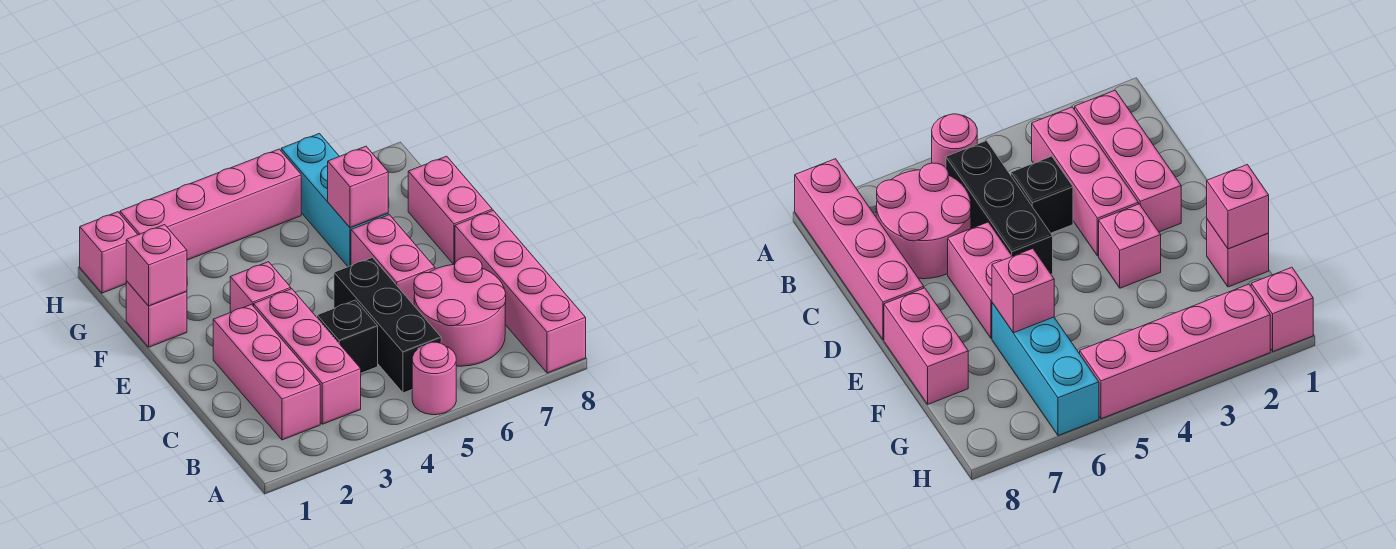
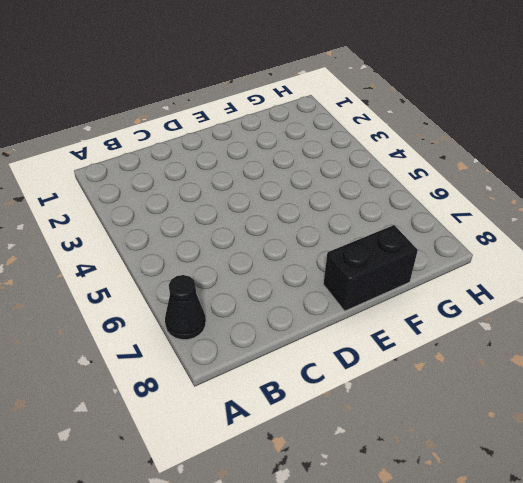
black 1x1 cone [165,275,206,340] -> none
black 1x2 brick [324,225,418,311] -> pink 1x2 brick [408,156,492,265]
none -> pink 1x1 round brick [412,342,456,415]
none -> pink 1x4 brick [455,211,586,373]
none -> pink 1x3 brick [213,304,320,440]

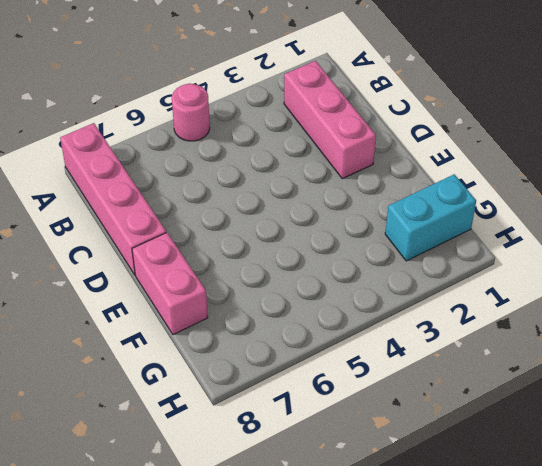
cyan 1x2 brick [385,174,476,261] -> none
none -> pink 1x3 brick [254,289,361,424]
none -> black 1x3 brick [334,257,441,393]
none -> pink 2x2 round brick [414,257,506,366]

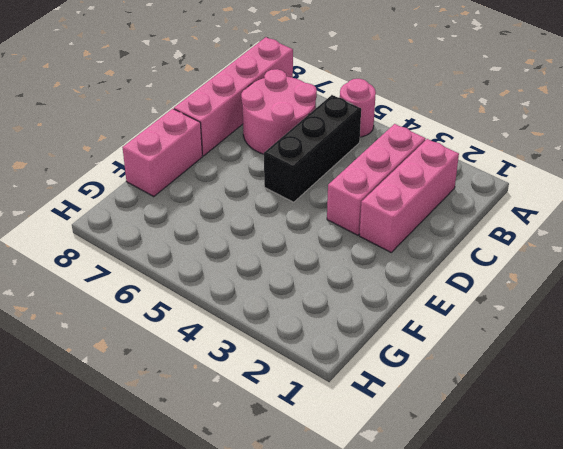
none -> black 1x1 brick [317,300,378,373]
none -> pink 1x2 brick [351,215,435,305]
none -> pink 1x1 brick [230,262,291,312]

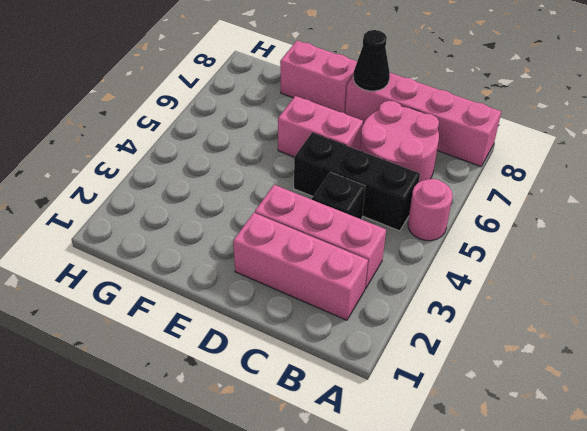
black 1x1 cone [353,30,390,91] -> none
none -> pink 1x1 brick [230,262,291,312]
none -> pink 1x1 brick [126,281,187,347]
none -> cyan 1x3 brick [281,134,388,267]

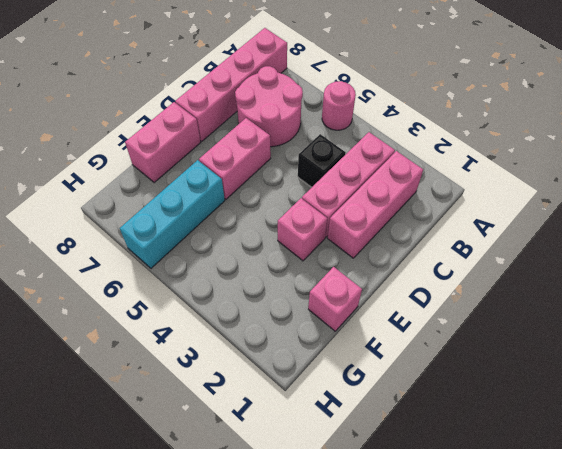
none -> black 1x3 brick [334,257,441,393]
none -> pink 1x1 brick [80,212,138,293]
none -> pink 1x4 brick [120,149,301,260]

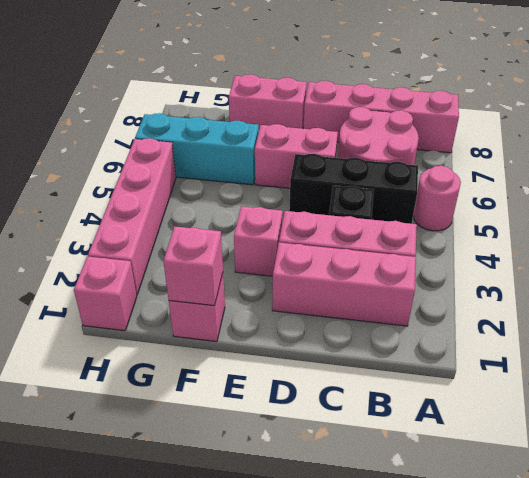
none -> pink 1x1 brick [328,146,388,228]

